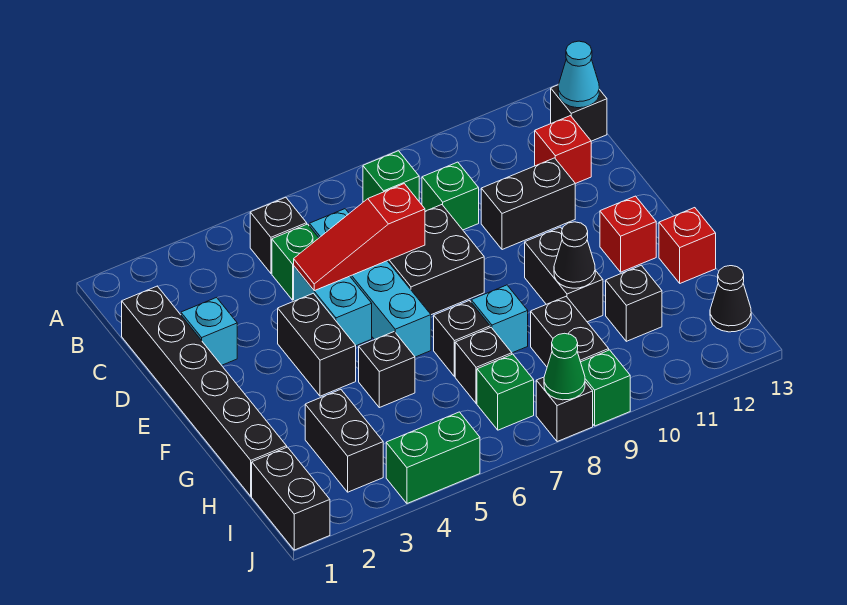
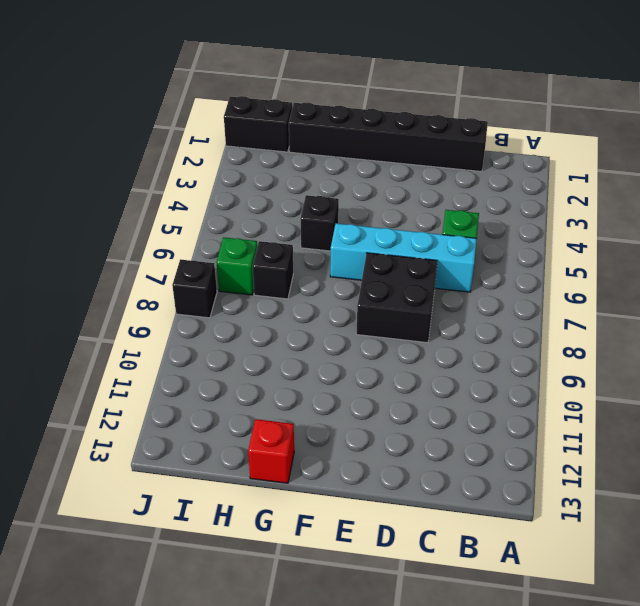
none -> black 1x1 brick [250,197,307,273]
none -> green 1x1 brick [363,151,419,202]
none -> black 1x1 brick [551,85,607,141]
none -> green 1x1 brick [422,162,479,230]

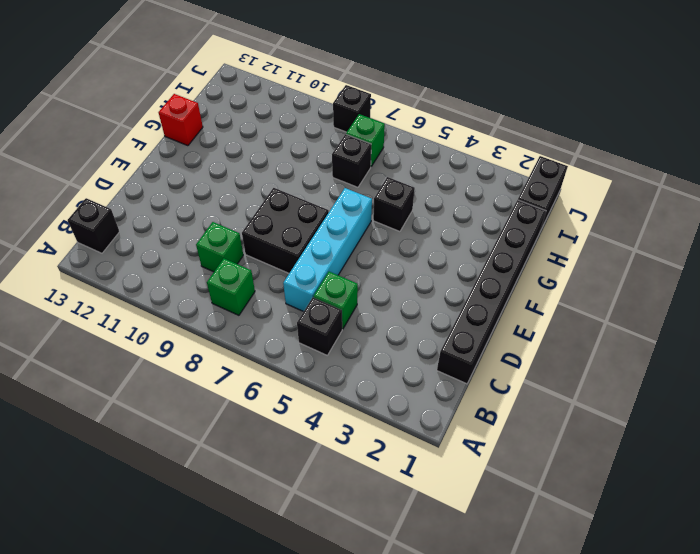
none -> red 1x1 brick [535,116,591,184]
none -> cyan 1x1 brick [181,298,237,365]
none -> cyan 1x2 brick [294,266,372,346]
none -> black 1x2 brick [481,158,575,250]

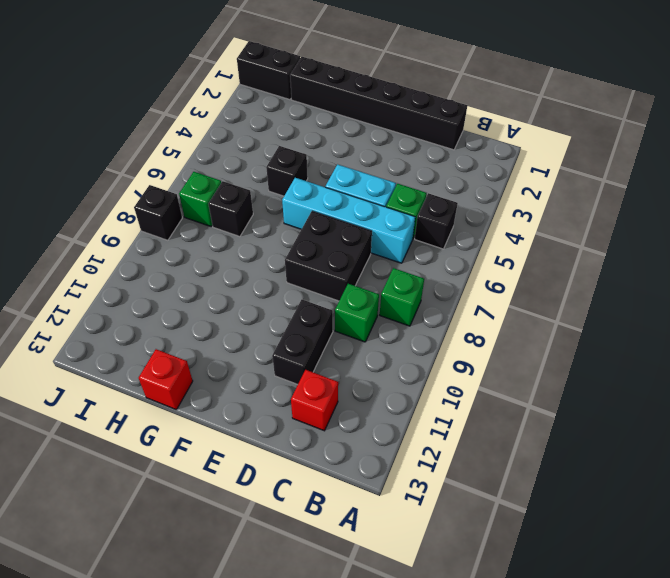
none -> black 1x1 brick [551,85,607,141]
none -> cyan 1x1 brick [181,298,237,365]
none -> black 1x2 brick [278,293,356,396]
none -> black 1x2 brick [525,227,603,322]

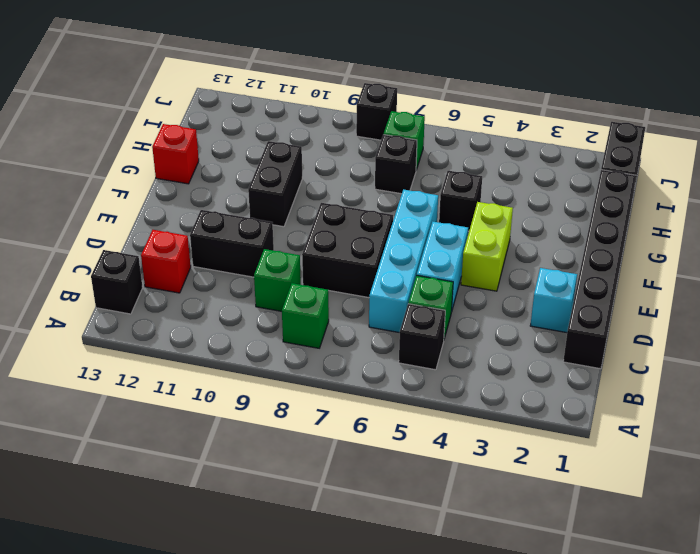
lime 1x2 brick [461,202,513,291] -> black 1x2 brick [278,293,356,396]
none -> red 1x1 brick [600,196,656,272]
none -> black 1x1 brick [434,301,490,377]
none -> cyan 1x1 brick [471,285,528,353]
none -> black 1x2 brick [305,389,383,492]

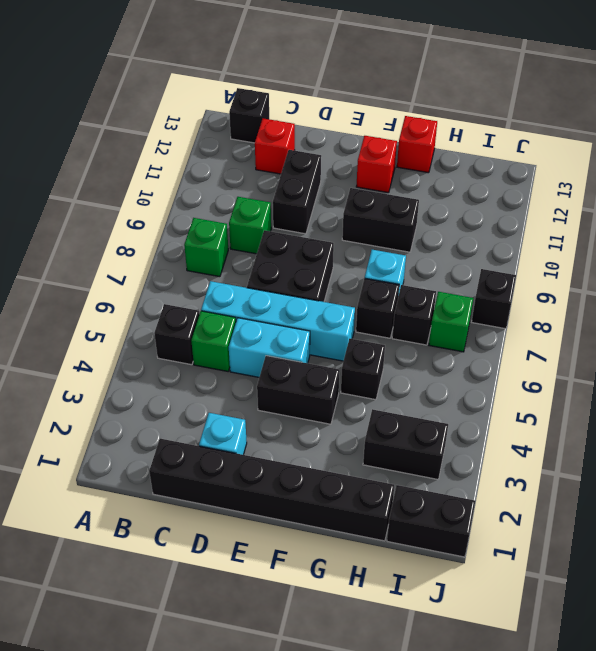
none -> black 1x2 brick [531,297,609,367]
none -> black 1x1 brick [606,265,662,341]
none -> black 1x1 cone [710,266,751,332]
none -> green 1x2 brick [386,412,480,503]

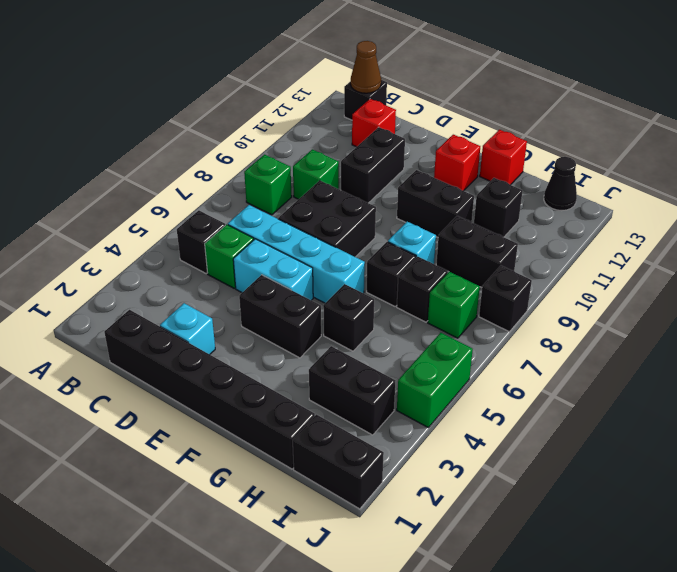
brown 1x1 cone [350,41,381,93] -> cyan 1x1 cone [558,41,599,108]
none -> green 1x1 brick [581,350,630,426]
none -> red 1x3 slope [294,184,425,291]
none -> black 1x1 cone [554,222,595,288]
none -> green 1x1 cone [544,333,585,400]

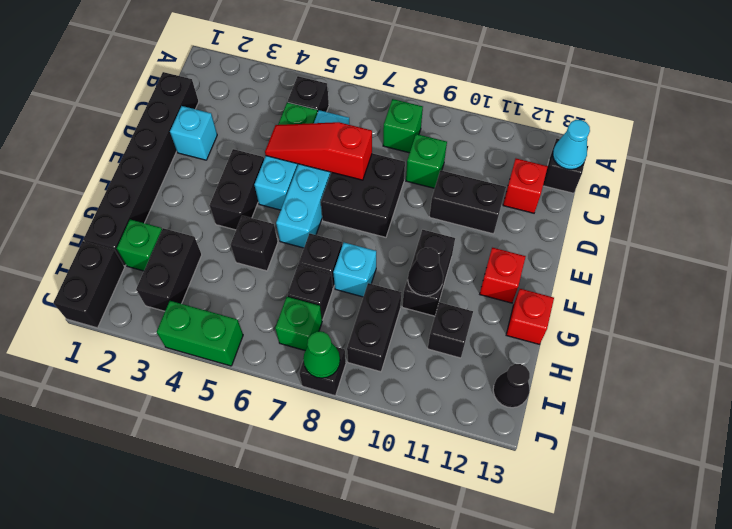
green 1x1 brick [117,219,162,271] -> green 1x1 brick moved to [581,350,630,426]

